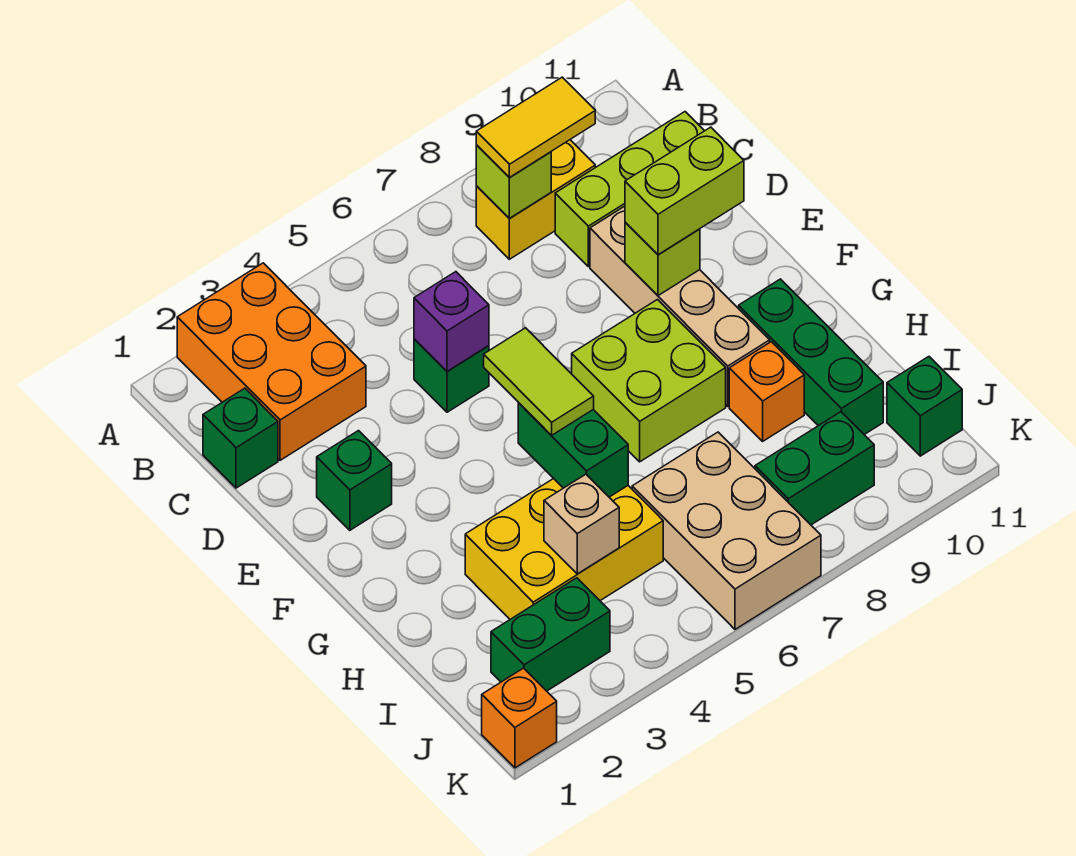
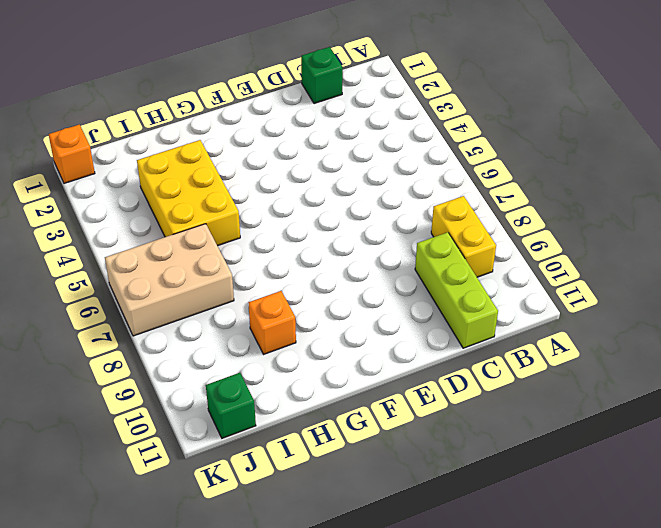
none -> orange 2x3 brick [177,263,366,460]
none -> green 1x1 brick [414,339,489,412]
none -> tan 1x4 brick [590,206,770,406]

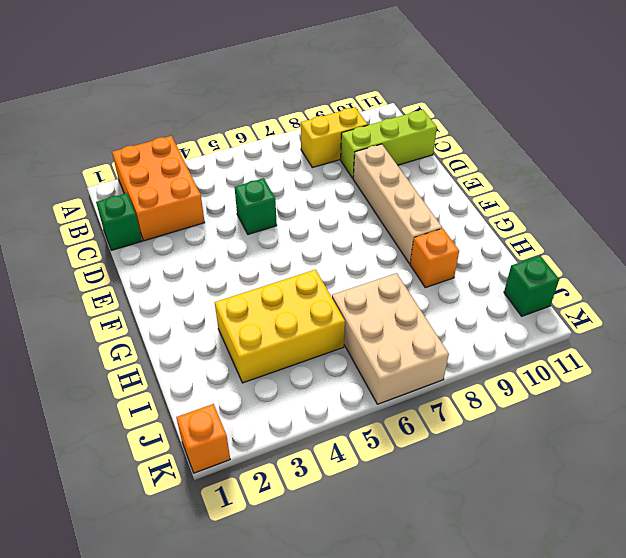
none -> green 1x1 brick [317,431,392,530]
none -> lime 2x2 brick [572,300,726,462]
none -> green 1x3 brick [739,279,883,435]

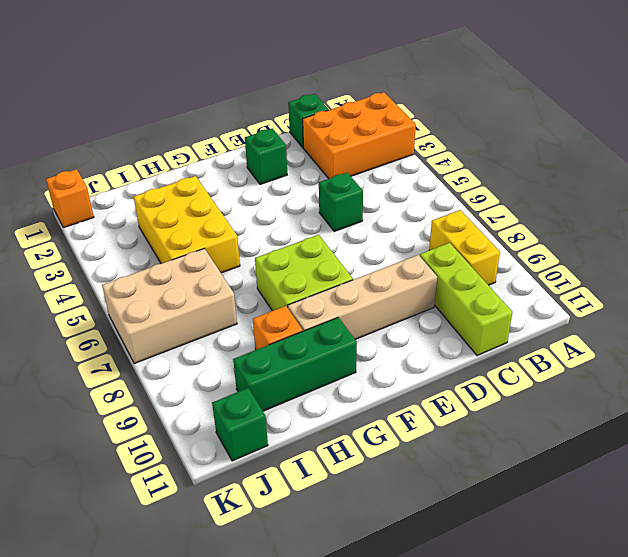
none -> green 1x2 brick [491,578,610,691]
none -> green 1x2 brick [755,412,874,525]
none -> lime 1x1 brick [476,145,551,219]

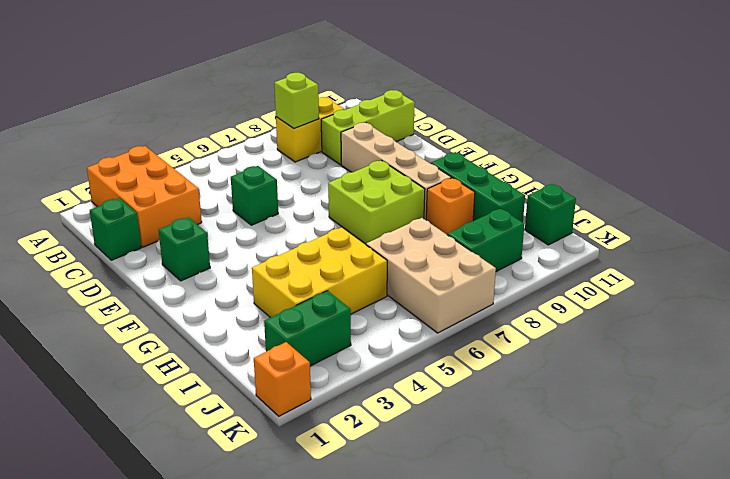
none -> purple 1x1 brick [414,272,489,371]
none -> lime 1x1 brick [625,222,700,296]
none -> green 1x2 brick [518,403,628,497]

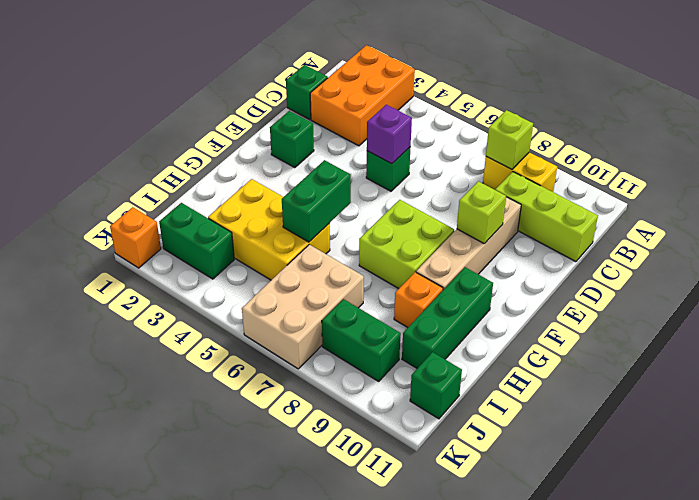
none -> tan 1x1 brick [544,474,619,574]
none -> yellow 1x2 tile [476,77,595,177]
none -> lime 1x2 brick [625,127,744,255]

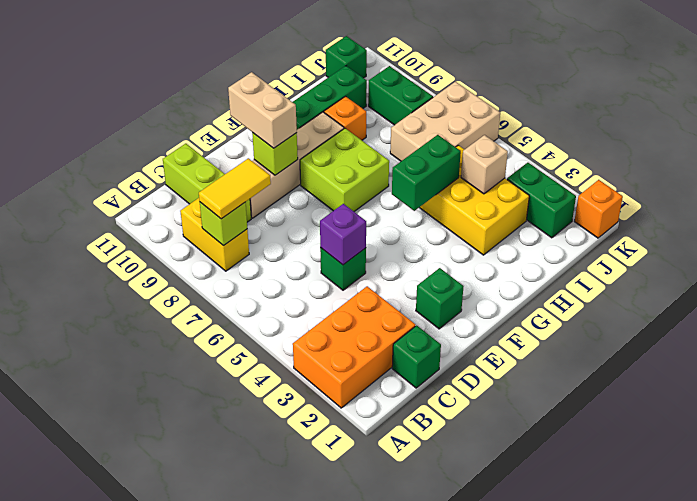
yellow 1x2 tile [199,158,271,219] -> yellow 1x2 tile turned to [476,77,595,177]
tan 1x2 brick [228,72,297,148] -> lime 1x2 brick [625,127,744,255]
none -> lime 1x2 tile [484,328,594,436]

